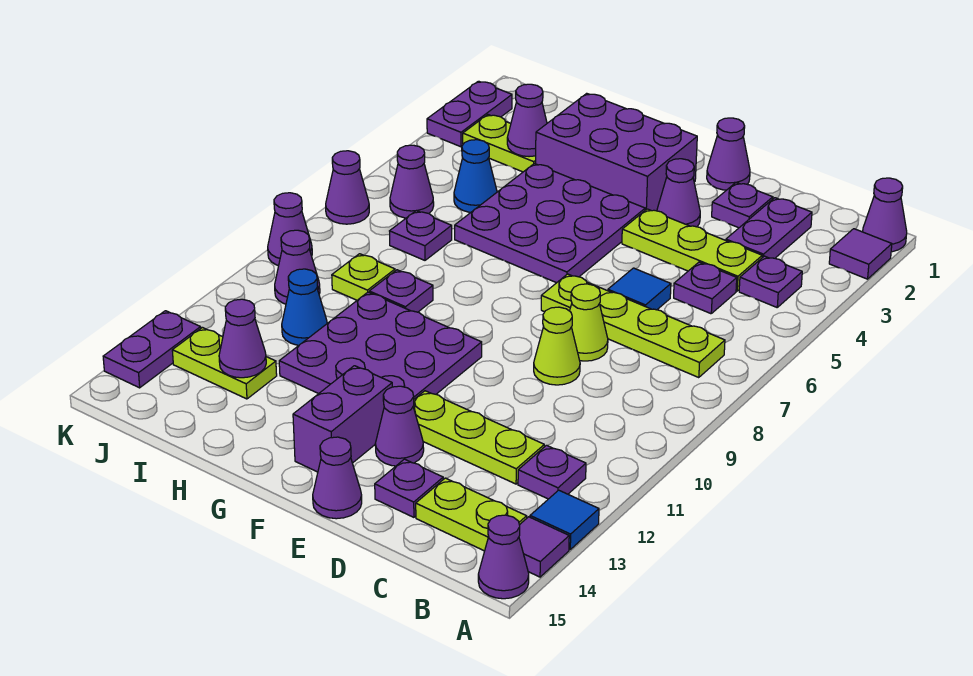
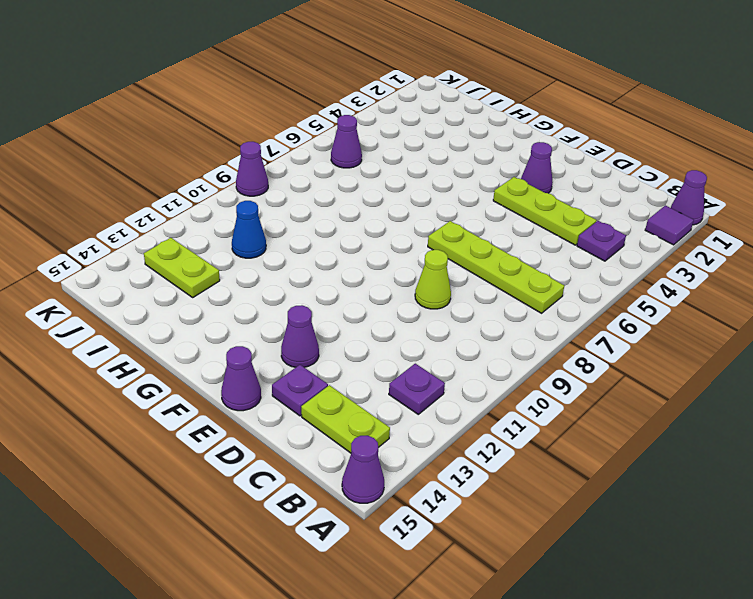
none -> blue 1x1 tile [530,490,599,549]
none -> purple 1x1 tile [519,517,569,577]
none -> purple 1x2 plate [726,198,812,258]
none -> purple 1x1 plate [674,262,737,314]

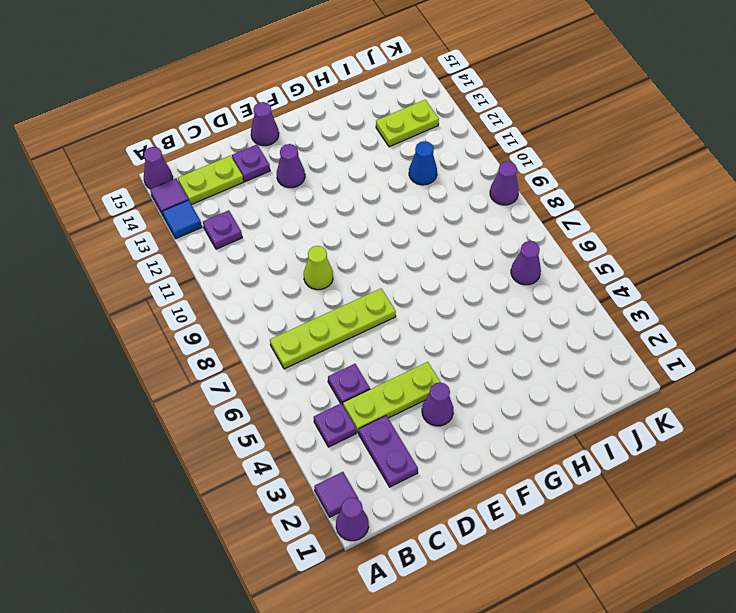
none -> lime 1x3 plate [413,391,544,484]
none -> purple 1x1 plate [712,182,773,228]
none -> blue 1x1 tile [608,268,671,310]
none -> lime 1x1 cone [570,284,608,361]

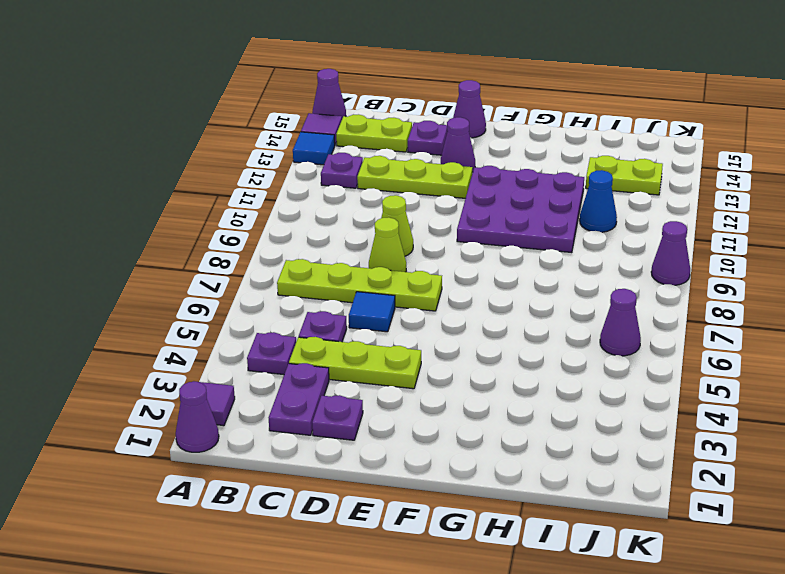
none -> purple 1x1 cone [707,118,750,190]
none -> purple 1x1 cone [657,159,700,227]
none -> purple 2x3 brick [536,93,697,211]
none -> purple 3x3 plate [455,164,645,283]

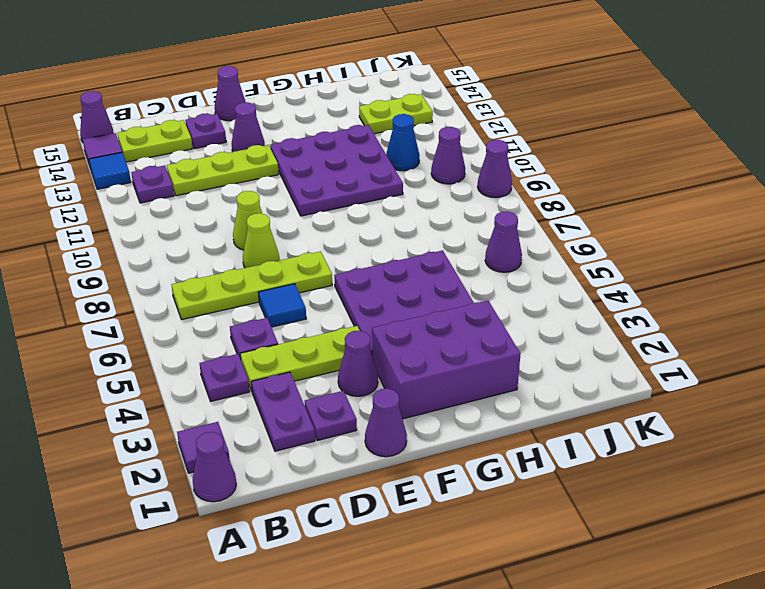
none -> purple 1x2 brick [293,366,392,472]
none -> purple 1x1 plate [369,270,433,312]
none -> lime 1x2 plate [463,115,536,172]
none -> blue 1x1 cone [454,140,497,212]

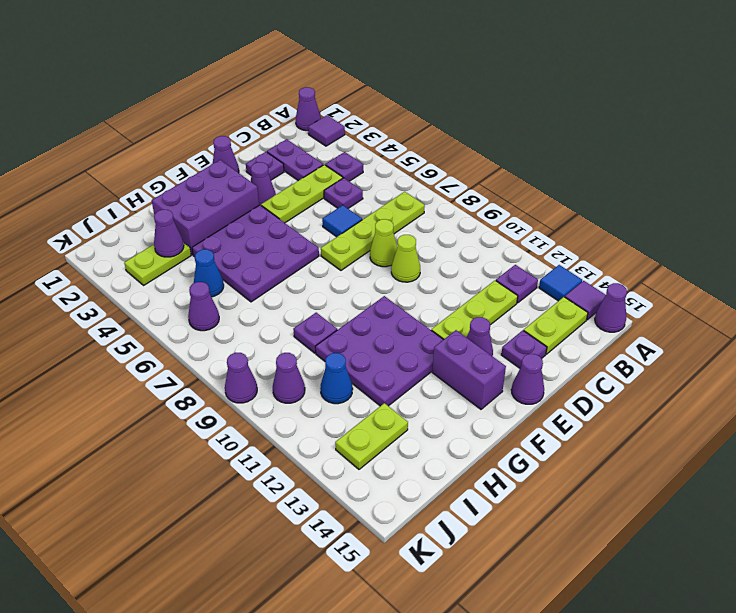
none -> purple 1x1 plate [390,211,452,260]
none -> lime 1x1 plate [332,254,395,300]
none -> purple 1x2 plate [427,81,512,147]
none -> purple 1x1 cone [326,151,369,224]

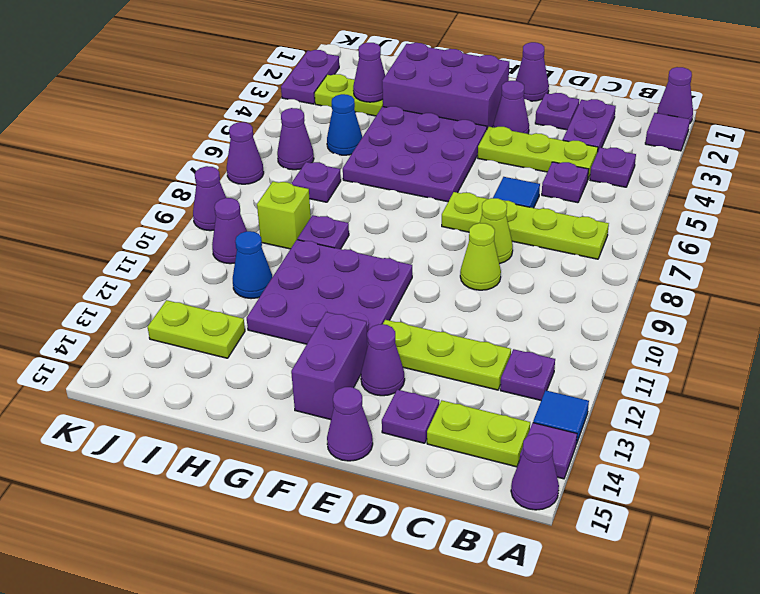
lime 1x1 brick [257,182,311,249] -> lime 1x1 plate [332,254,395,300]
none -> purple 1x2 plate [103,311,201,388]
none -> purple 1x1 cone [219,299,266,378]

